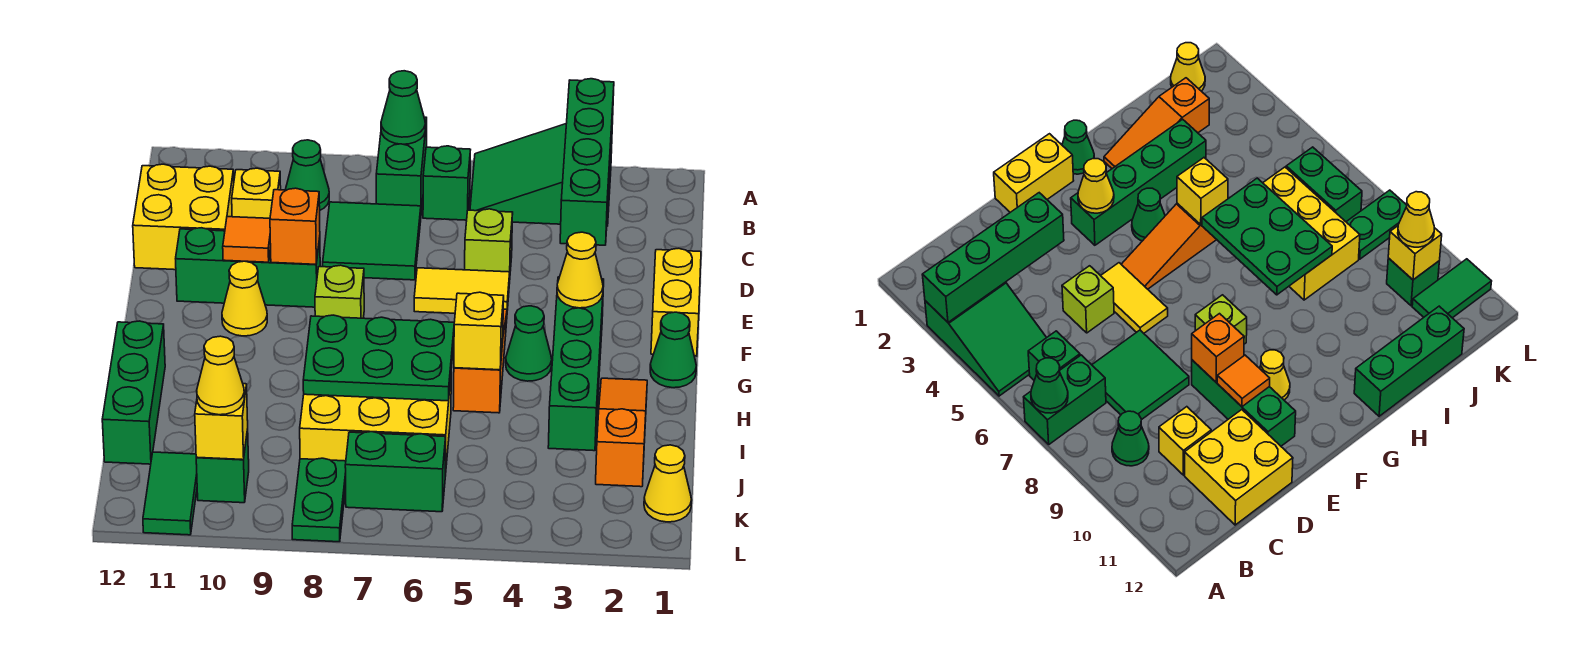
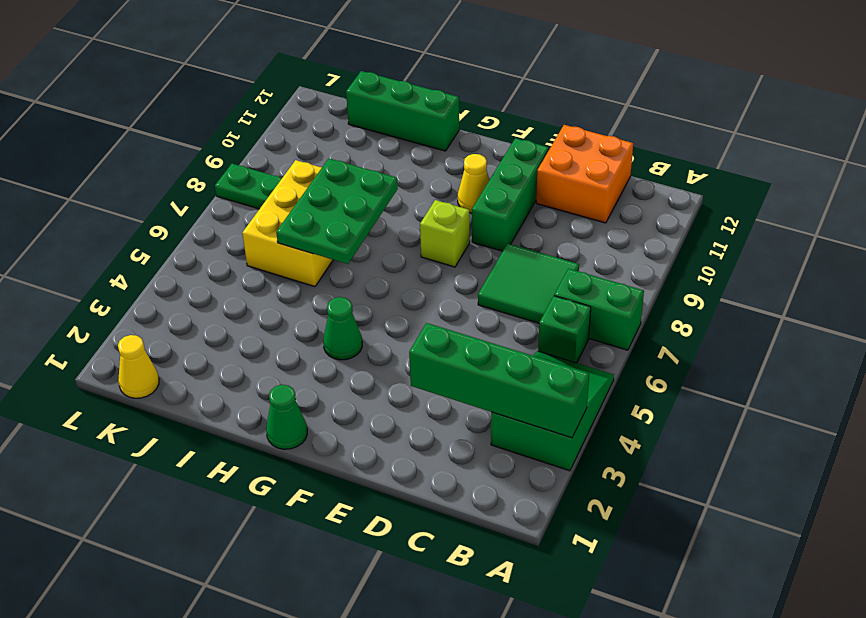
orange 2x2 brick [536,125,633,223] -> yellow 2x2 brick [133,164,234,270]
none -> green 1x1 cone [285,140,329,210]
none -> yellow 1x1 brick [232,168,281,218]
none -> lime 1x1 brick [465,209,513,284]
none -> yellow 1x2 brick [651,248,701,356]

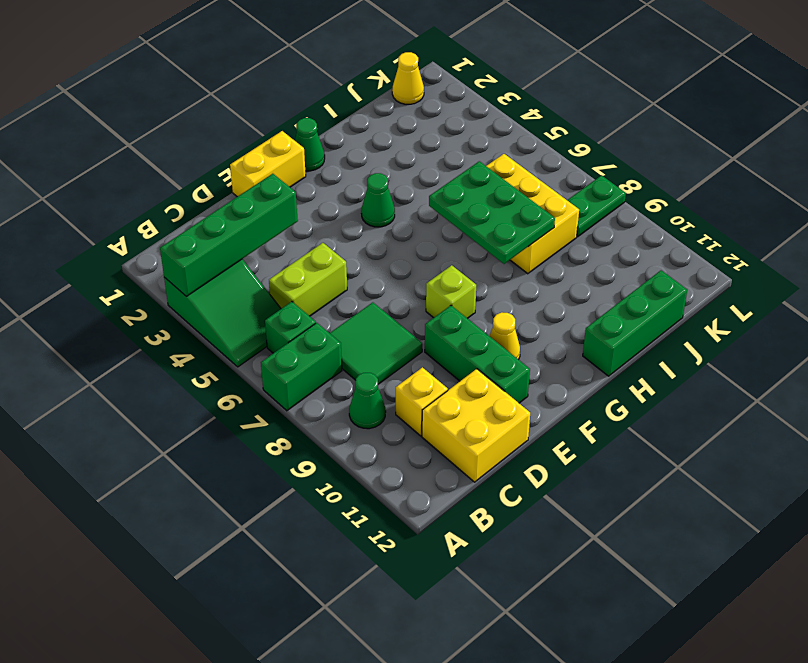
lime 1x2 brick [269,243,347,316] -> lime 1x1 brick [465,209,513,284]
none -> yellow 1x2 tile [414,268,510,313]
none -> green 1x4 brick [548,277,604,451]
none -> orange 1x3 slope [453,309,507,413]
none -> orange 1x3 slope [596,378,647,487]

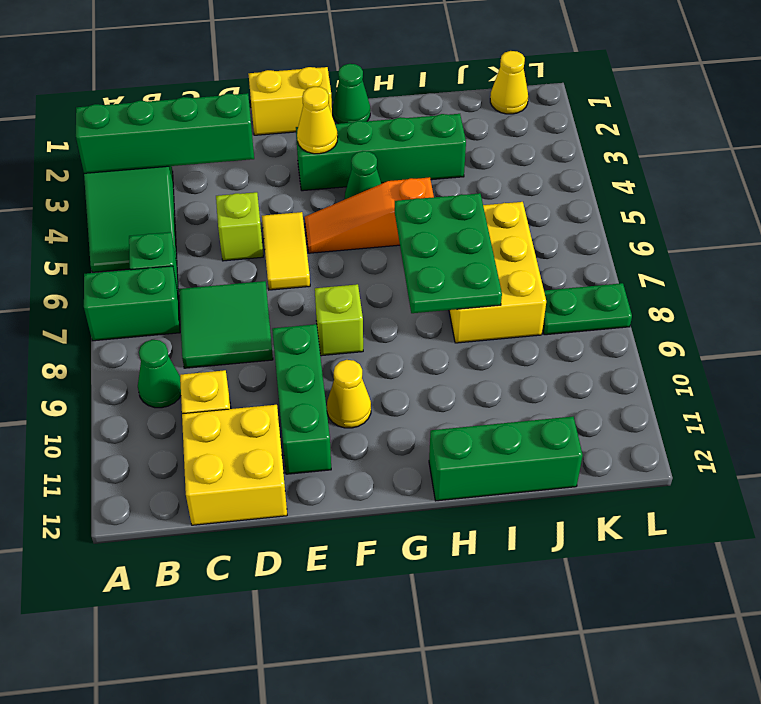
none -> orange 1x3 slope [596,378,647,487]
none -> green 1x2 brick [345,432,446,512]
none -> green 1x1 brick [196,429,249,503]
none -> green 1x2 tile [143,452,197,535]

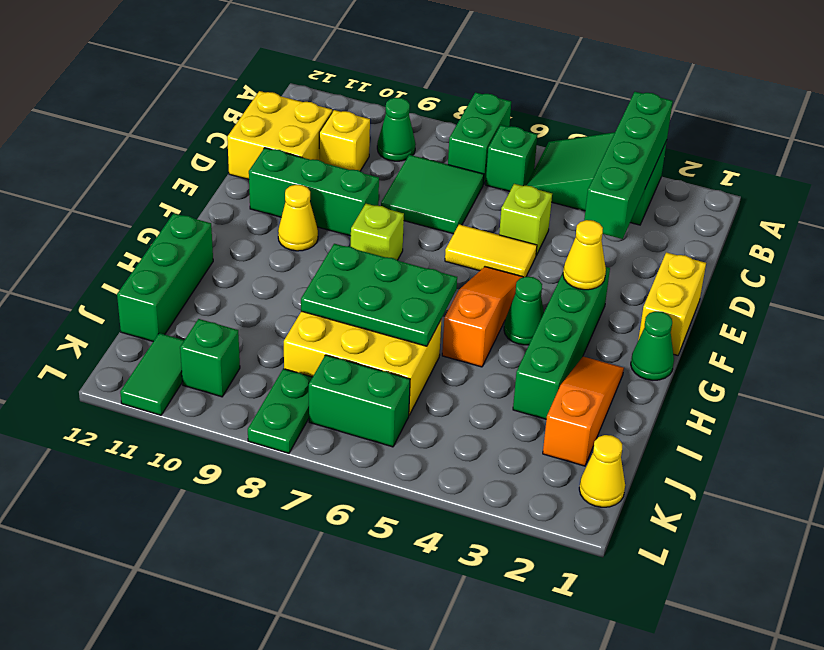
none -> green 1x1 cone [381,71,425,144]
none -> orange 1x1 brick [270,188,320,264]
none -> orange 1x1 tile [223,217,271,262]
none -> yellow 1x1 brick [454,292,504,370]

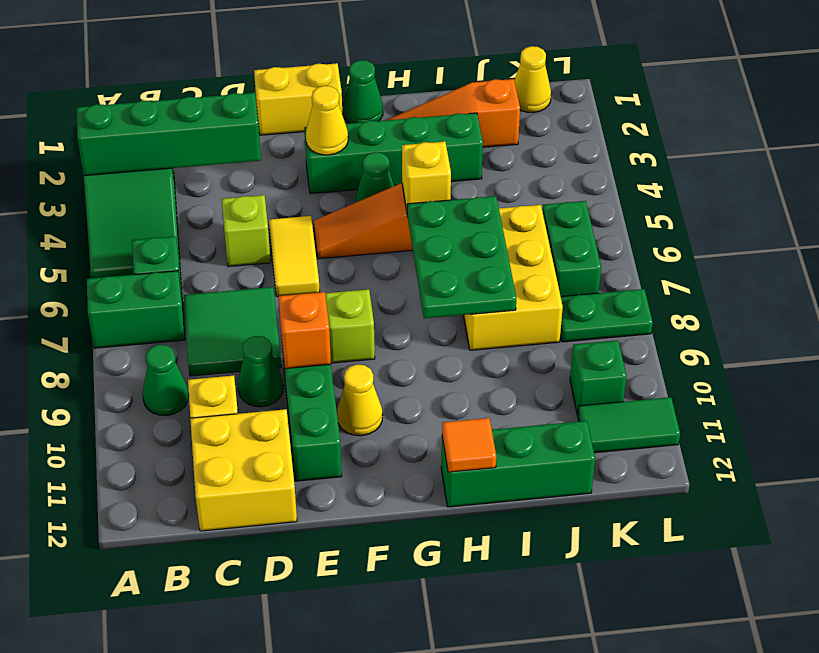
green 1x1 cone [238,336,283,407] -> green 1x1 cone moved to [381,71,425,144]
orange 1x1 tile [442,418,496,472] -> orange 1x1 tile moved to [223,217,271,262]
none -> yellow 1x1 brick [195,384,248,460]
none -> yellow 1x1 cone [197,336,244,415]

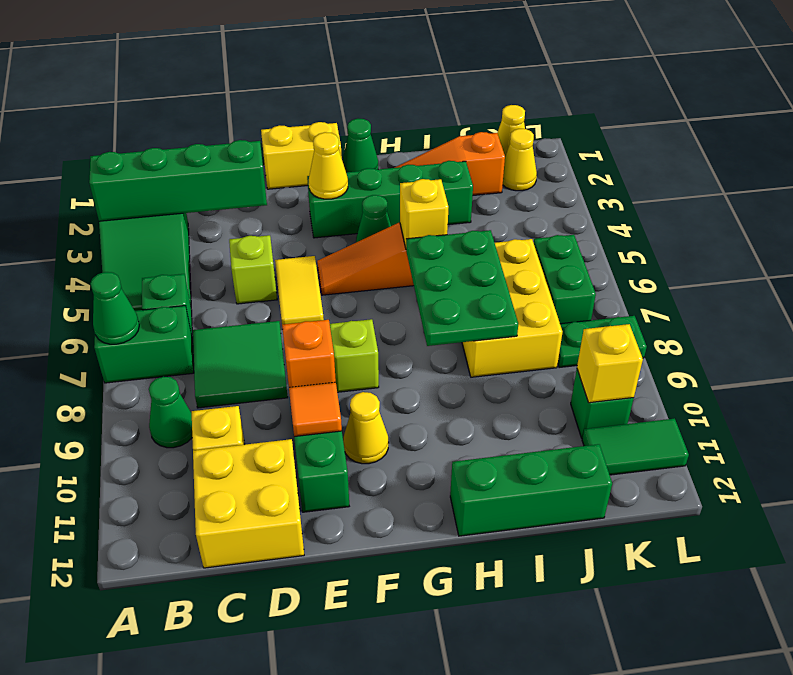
yellow 1x1 cone [503,129,537,191] -> yellow 1x1 cone moved to [197,336,244,415]

